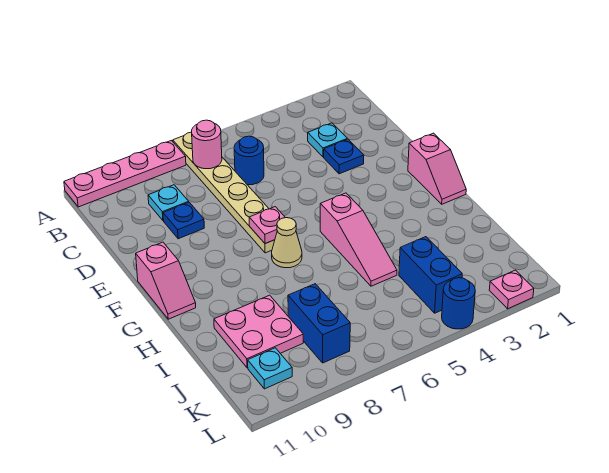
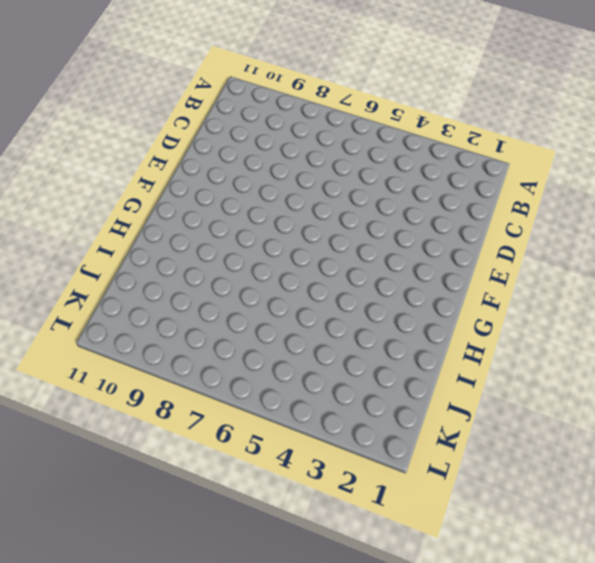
none -> tan 1x6 plate [173,132,275,253]
none -> pink 1x4 plate [64,141,186,207]
none -> cyan 1x1 plate [308,123,347,157]

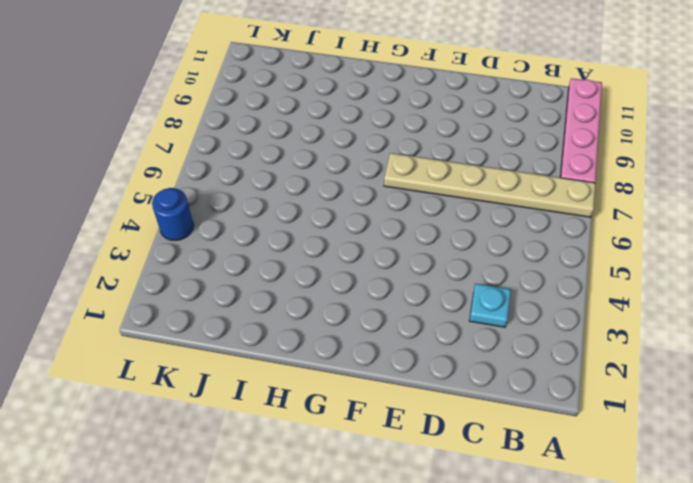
none -> blue 1x1 round brick [234,136,264,185]
none -> cyan 1x1 plate [148,185,189,221]
none -> blue 1x1 plate [324,139,364,174]

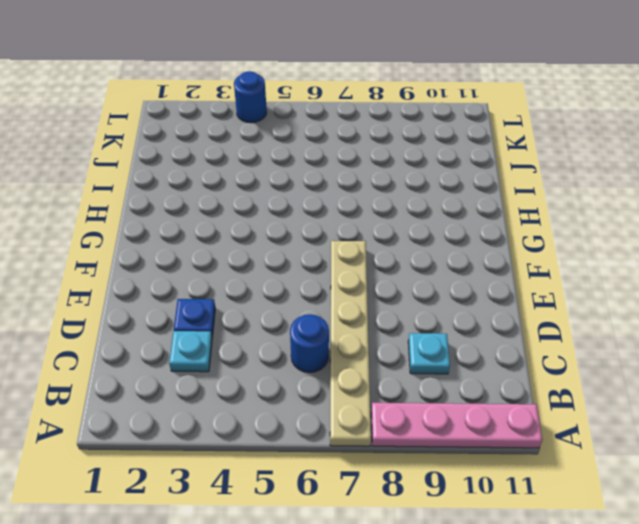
none -> blue 1x1 plate [163,202,204,239]
none -> pink 1x2 slope [408,133,466,204]
none -> pink 1x2 slope [136,242,196,319]

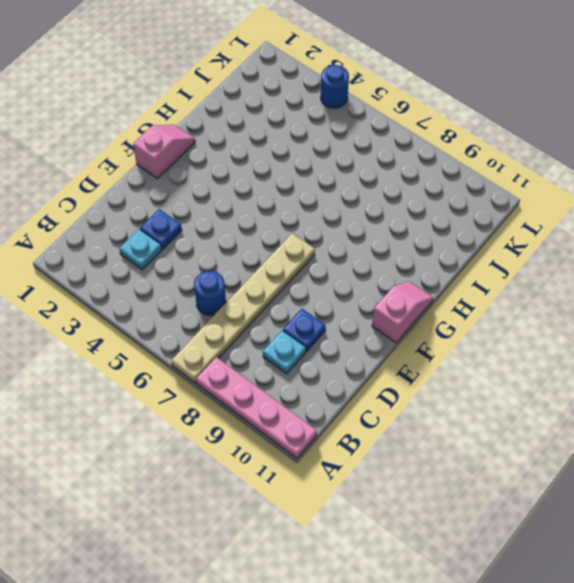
none -> pink 1x3 slope [320,193,397,286]
none -> tan 1x1 cone [272,218,302,268]
none -> pink 2x2 plate [214,295,303,368]

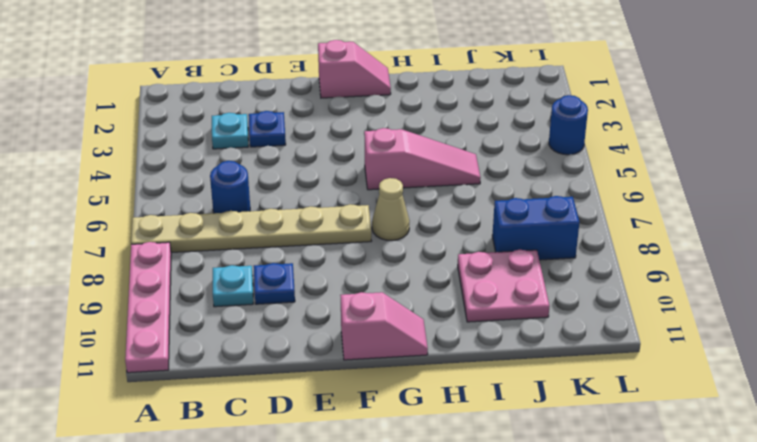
none -> blue 1x2 brick [399,237,462,313]
none -> cyan 1x1 plate [248,348,292,389]
none -> pink 1x1 plate [489,270,534,309]

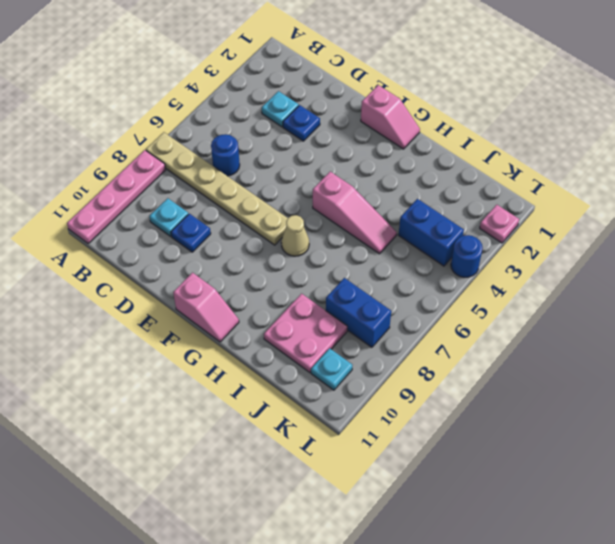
none -> pink 1x1 round brick [192,120,222,169]
none -> pink 1x1 plate [249,207,285,244]

